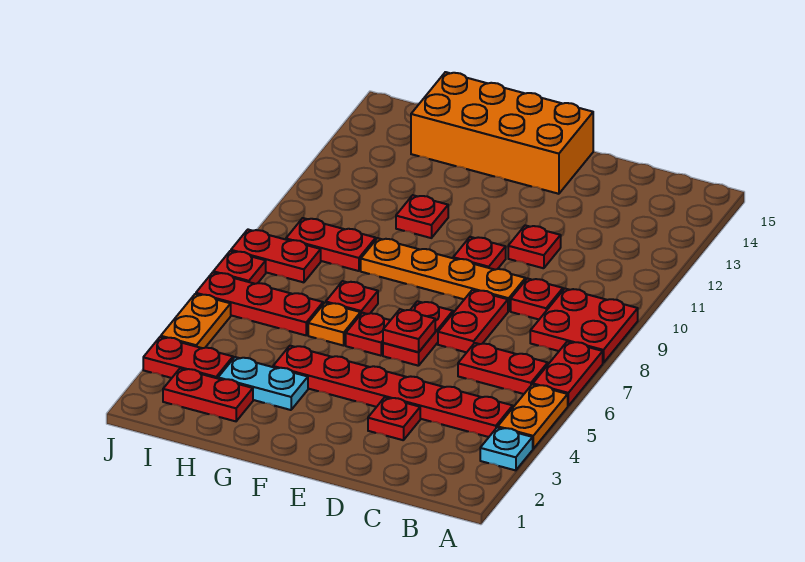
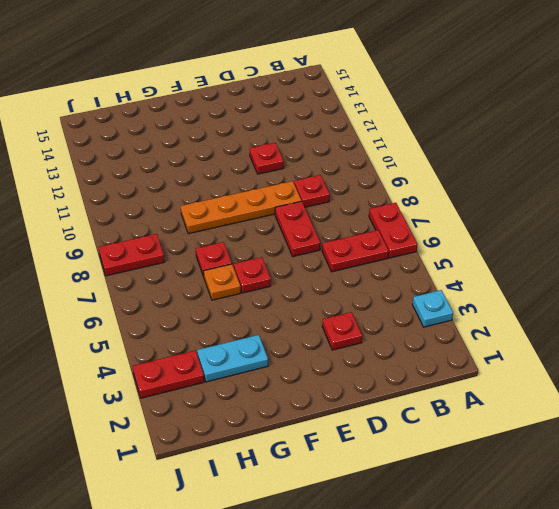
none -> orange 1x2 plate [498,385,568,449]
none -> red 2x2 plate [530,289,638,363]
none -> red 1x6 plate [273,346,513,437]

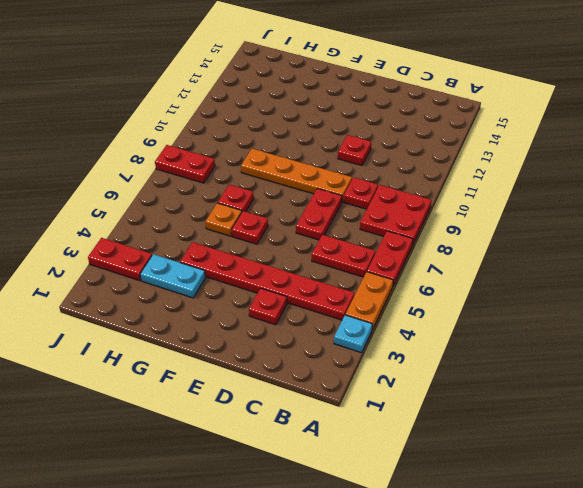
none -> red 1x2 plate [383,301,453,366]
none -> red 1x1 plate [453,237,506,270]
none -> orange 2x4 brick [411,72,593,194]

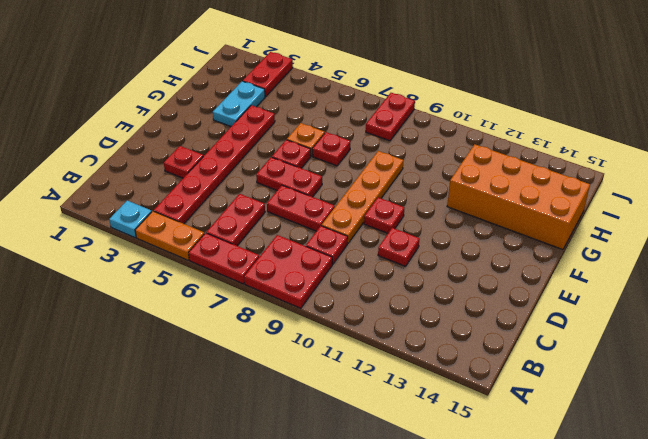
orange 2x4 brick [447,144,590,250] -> orange 2x4 brick turned to [411,72,593,194]
none -> red 1x1 plate [396,195,448,238]
none -> red 1x2 plate [163,369,253,421]
none -> red 1x3 plate [196,272,323,335]

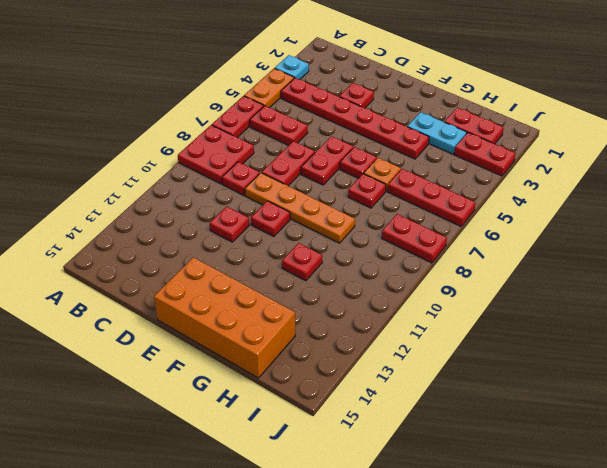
none -> red 1x2 plate [286,218,376,271]
none -> orange 1x2 plate [161,294,231,348]
none -> red 1x1 plate [213,251,266,284]

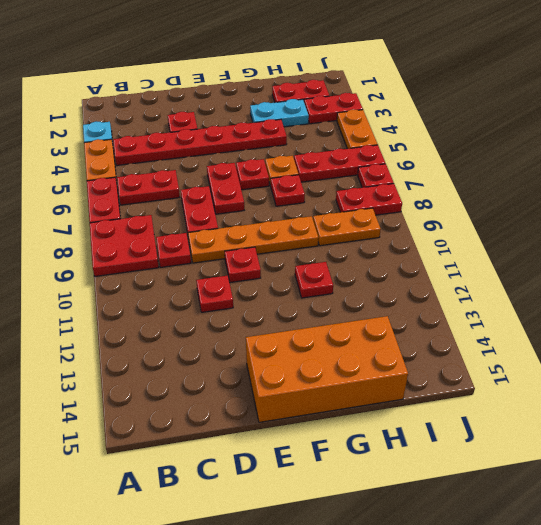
orange 1x2 plate [313,208,381,246] -> red 1x2 plate [286,218,376,271]
none -> red 1x1 plate [383,309,435,352]

